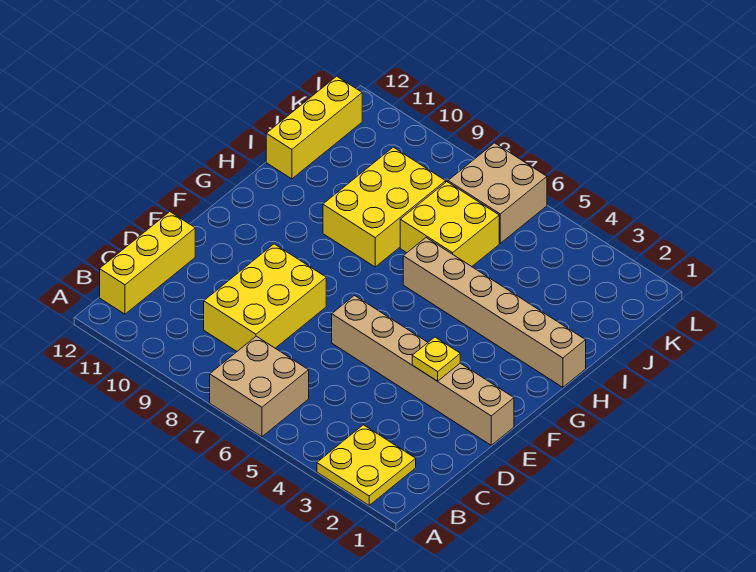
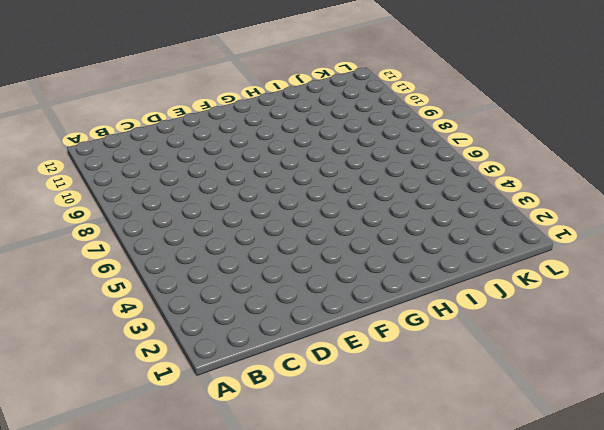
none -> yellow 2x2 plate [317,425,416,505]
none -> tan 2x2 brick [210,336,309,437]

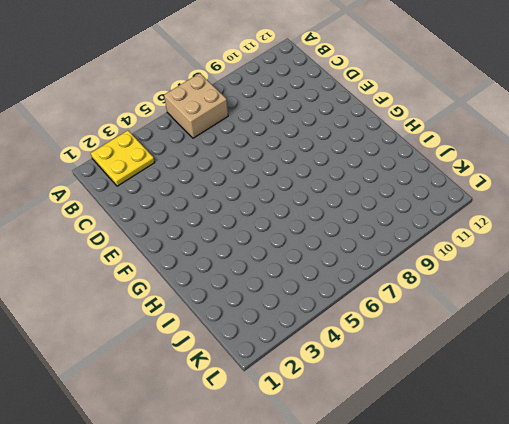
none -> yellow 1x3 brick [100,212,195,314]
none -> yellow 2x3 brick [204,244,326,351]

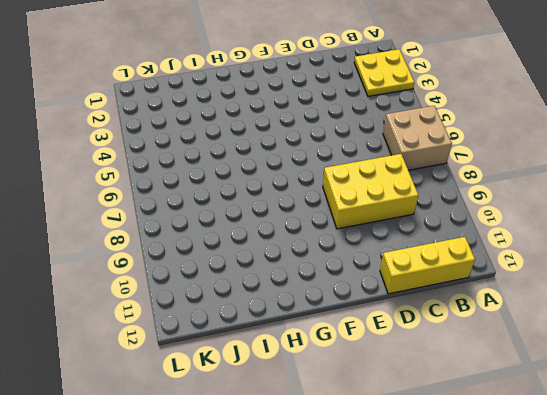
none -> tan 1x6 brick [332,296,514,445]
none -> tan 1x6 brick [403,238,586,387]

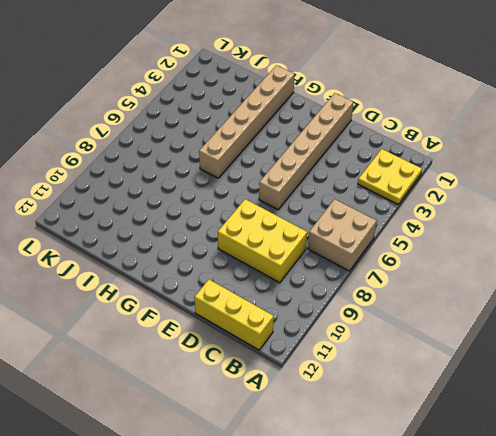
none -> yellow 2x3 brick [323,147,446,267]
none -> yellow 2x2 brick [400,182,499,267]

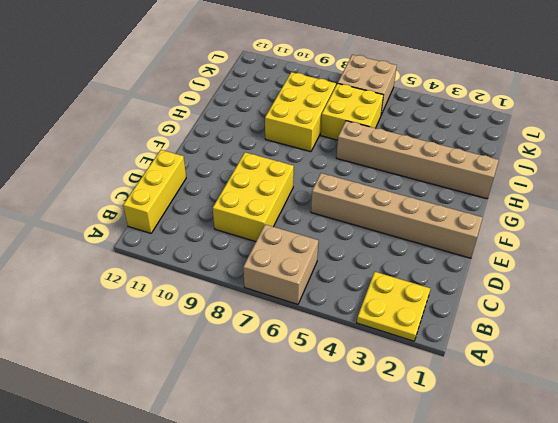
none -> yellow 1x3 brick [266,76,362,179]
none -> yellow 1x1 plate [412,337,460,381]

